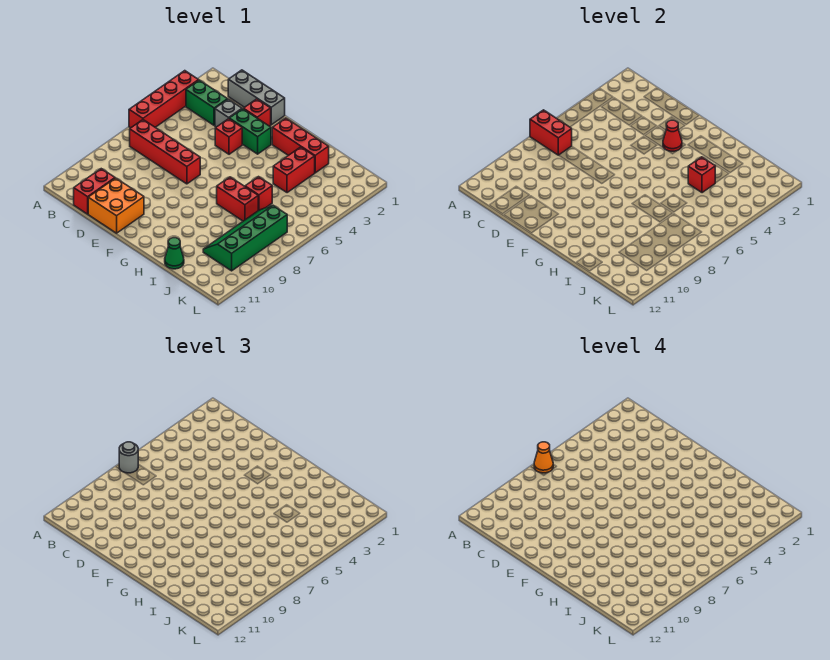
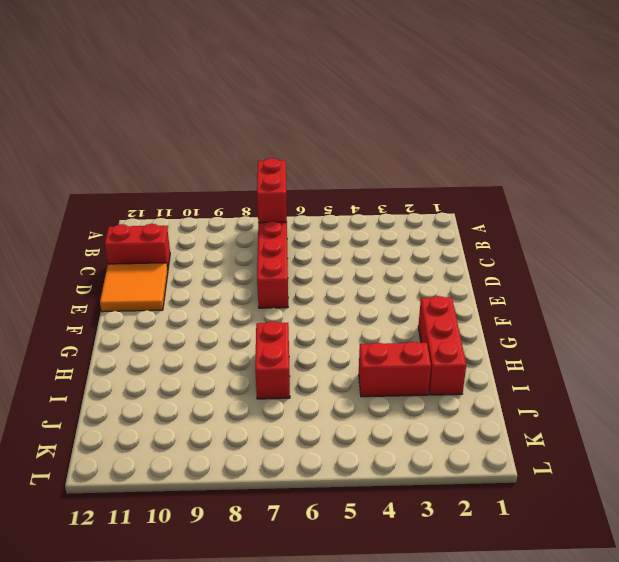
orange 2x2 tile [100,263,168,312] -> orange 2x2 brick [88,178,144,233]
none -> red 1x4 brick [129,71,199,128]
none -> green 1x2 brick [186,80,228,125]
none -> grey 1x3 brick [228,70,285,125]

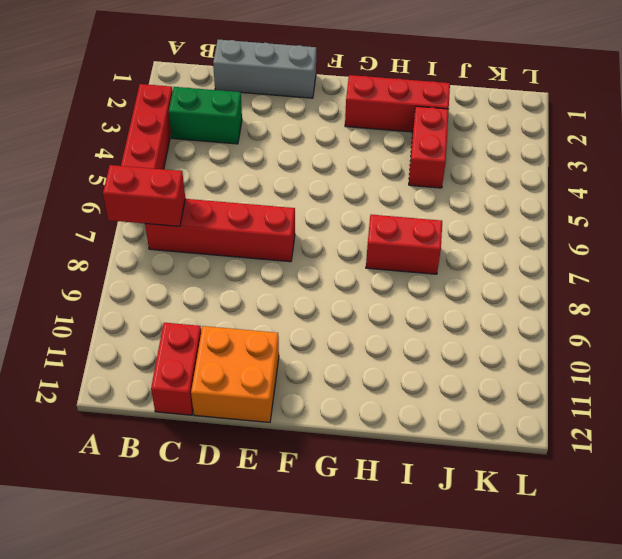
none -> grey 1x1 brick [215,99,242,127]
none -> red 1x1 brick [243,99,271,126]
none -> green 1x2 brick [229,109,271,154]

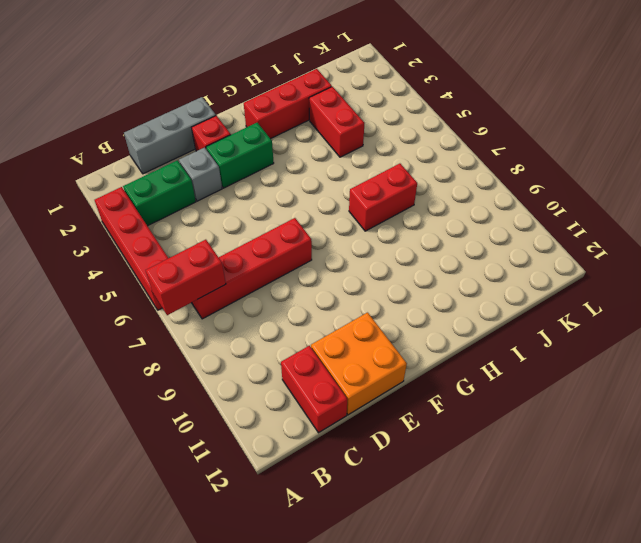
none -> red 1x1 brick [215,119,242,154]
none -> red 1x1 brick [245,177,272,210]
none -> green 1x1 cone [165,238,184,269]

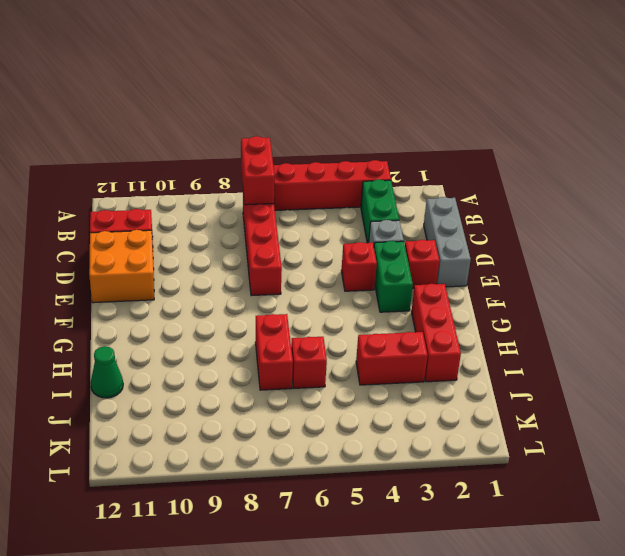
none -> green 2x4 slope [203,205,287,271]
none -> red 1x1 cone [663,120,682,151]
none -> red 1x1 brick [688,157,715,193]

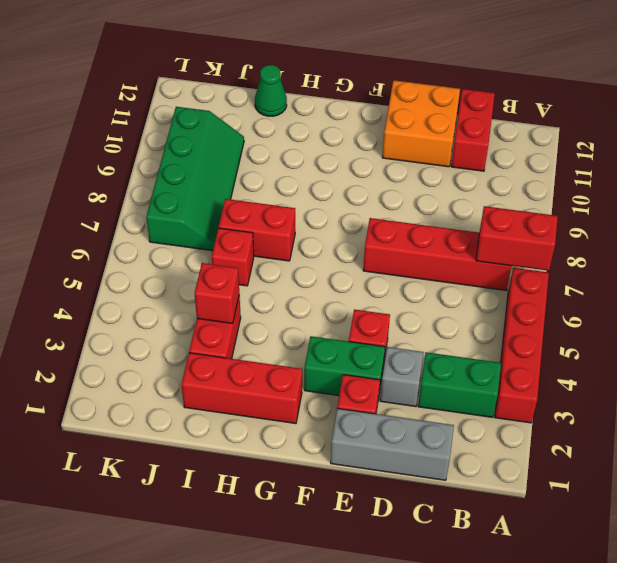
none -> red 1x1 cone [663,120,682,151]
none -> grey 1x1 round brick [119,442,138,473]
none -> orange 1x1 cone [534,442,553,473]

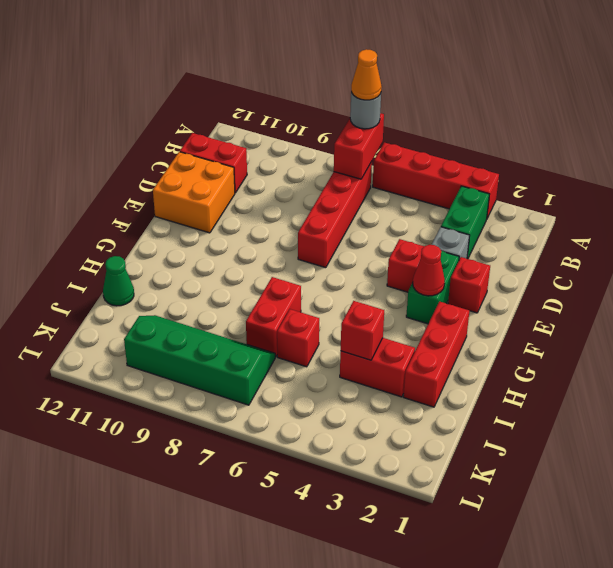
none -> grey 1x3 brick [228,70,285,125]

